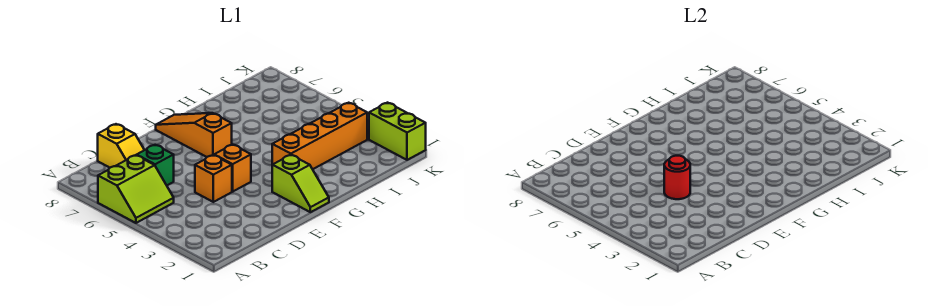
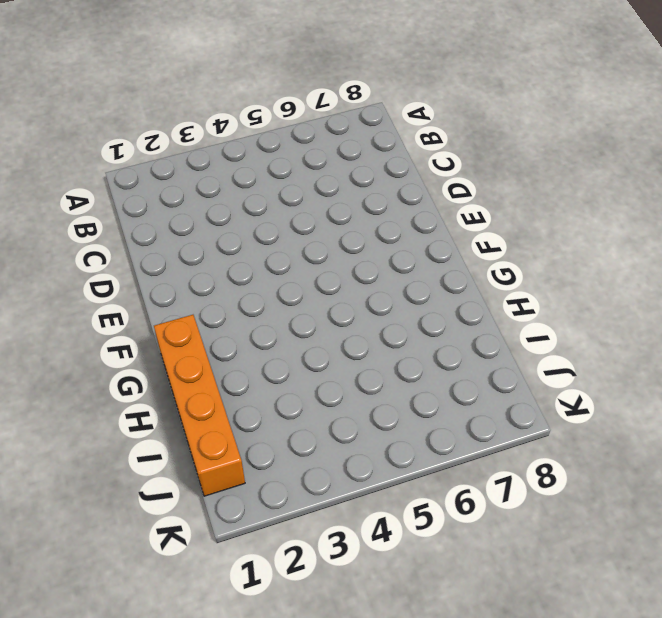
orange 1x4 brick [154,315,245,496] -> orange 1x4 brick moved to [272,103,367,169]
none -> lime 2x2 slope [98,155,174,223]
none -> green 1x1 brick [137,145,174,185]

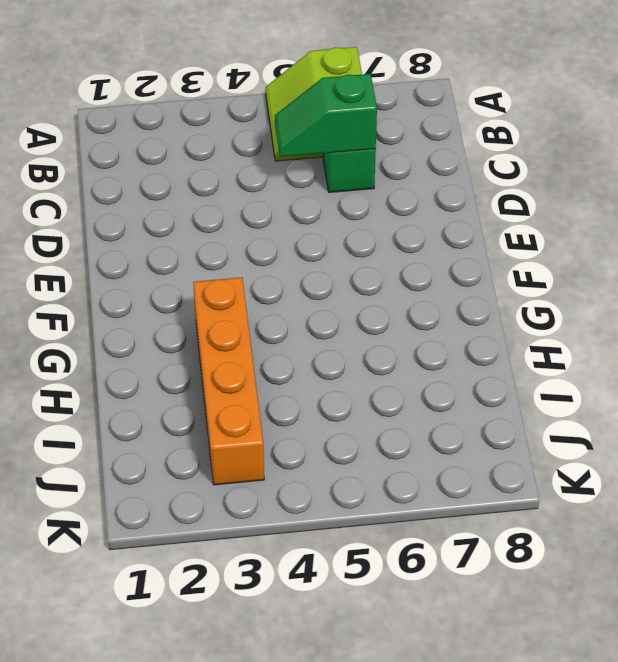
green 1x2 slope [275,74,377,157] -> none
none -> yellow 1x2 slope [98,124,144,168]
none -> orange 1x1 brick [195,155,232,202]

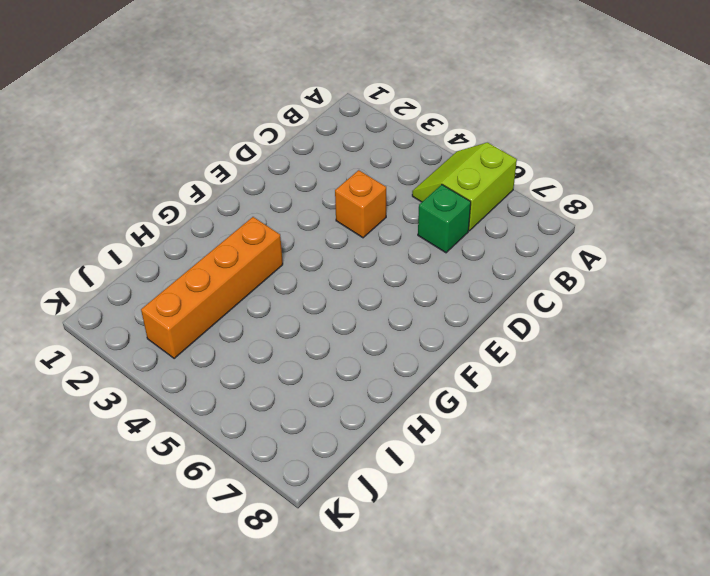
none -> yellow 1x2 slope [98,124,144,168]
none -> orange 1x1 brick [214,144,251,191]

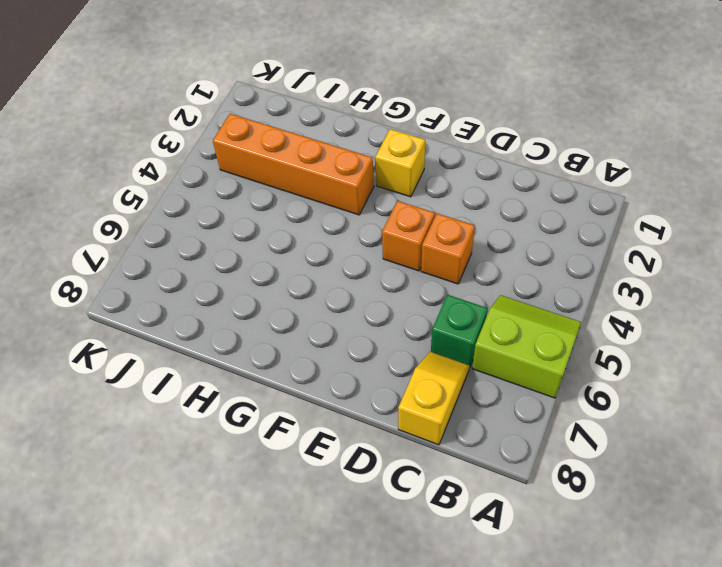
yellow 1x1 brick [375,129,425,197] -> lime 1x2 slope [272,155,329,212]
none -> orange 1x3 slope [156,113,232,157]
none -> lime 1x2 brick [369,103,426,160]

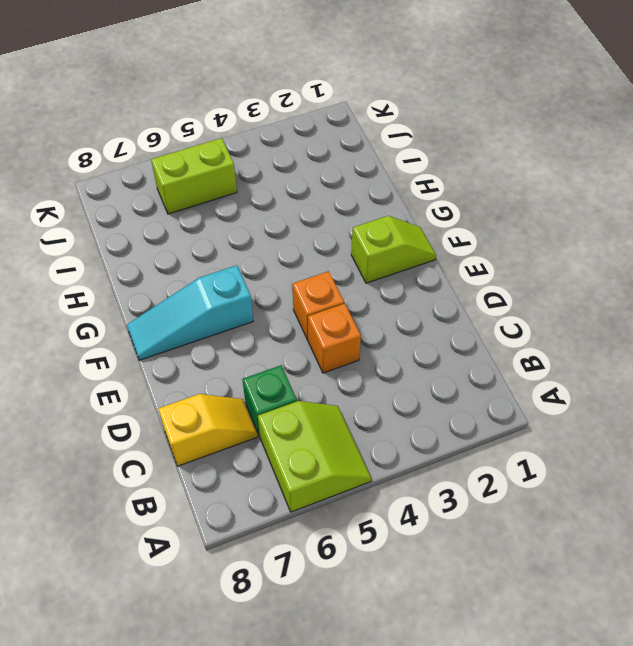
cyan 1x3 slope [127,265,253,360] -> orange 1x3 slope [156,113,232,157]
lime 1x2 brick [151,138,237,214] -> lime 1x2 brick moved to [369,103,426,160]
none -> orange 1x4 brick [272,103,367,169]
none -> red 1x1 round brick [664,156,690,199]

